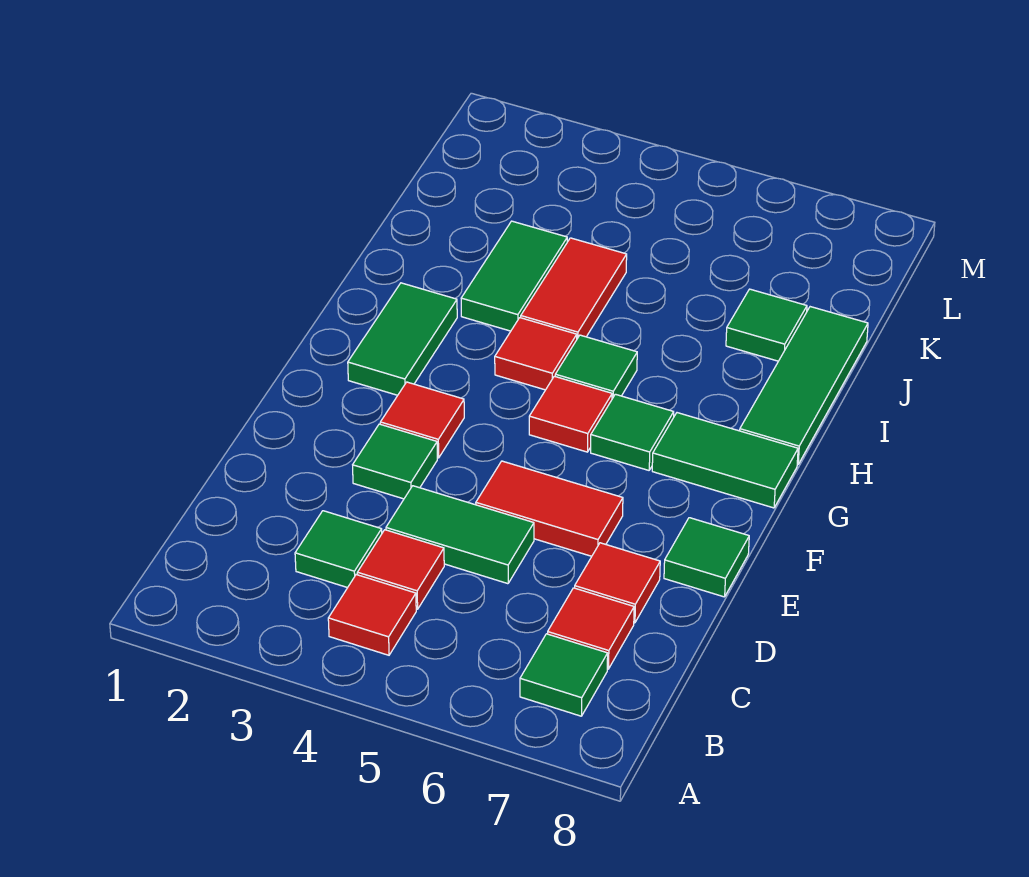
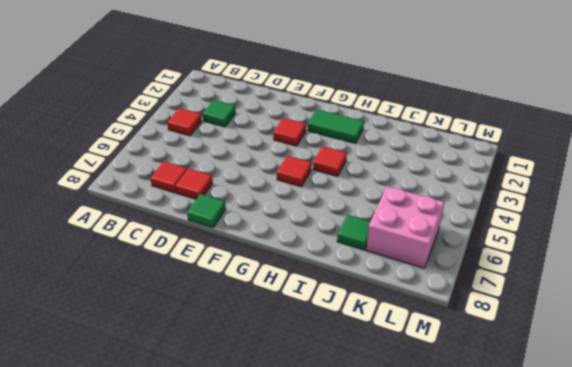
pink 2x2 brick [366,186,445,268] -> none
none -> green 1x1 tile [520,634,608,716]
none -> red 1x1 tile [357,530,444,609]
none -> green 1x2 tile [386,486,534,584]

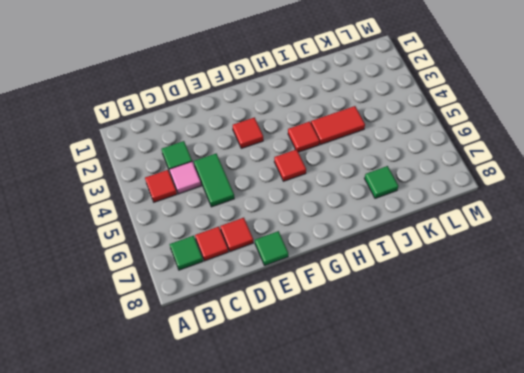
pink 1x1 tile [169,161,201,194] -> red 1x1 tile [357,530,444,609]
none -> green 1x1 tile [353,424,437,499]
none -> red 1x2 tile [476,461,623,556]
none -> green 1x2 tile [348,283,457,395]

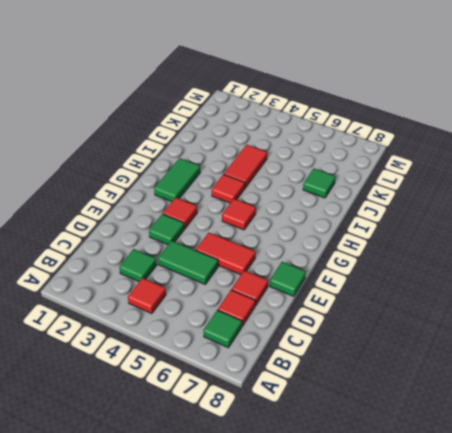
none -> red 1x1 tile [357,530,444,609]
none -> green 1x1 tile [591,394,674,470]
none -> green 1x2 tile [652,413,798,508]

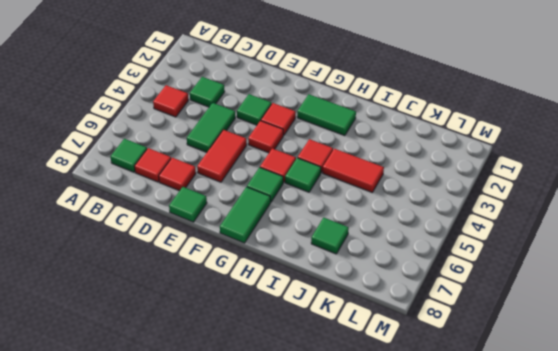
red 1x1 tile [248,121,283,153] -> red 1x1 tile moved to [357,530,444,609]
none -> green 1x3 tile [740,307,868,465]
none -> green 1x2 tile [461,221,567,331]

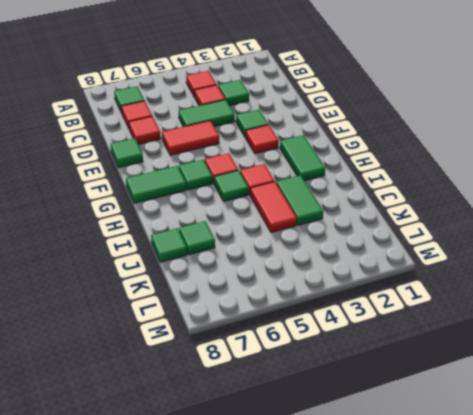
green 1x1 tile [151,228,187,262] -> green 1x3 tile [740,307,868,465]

